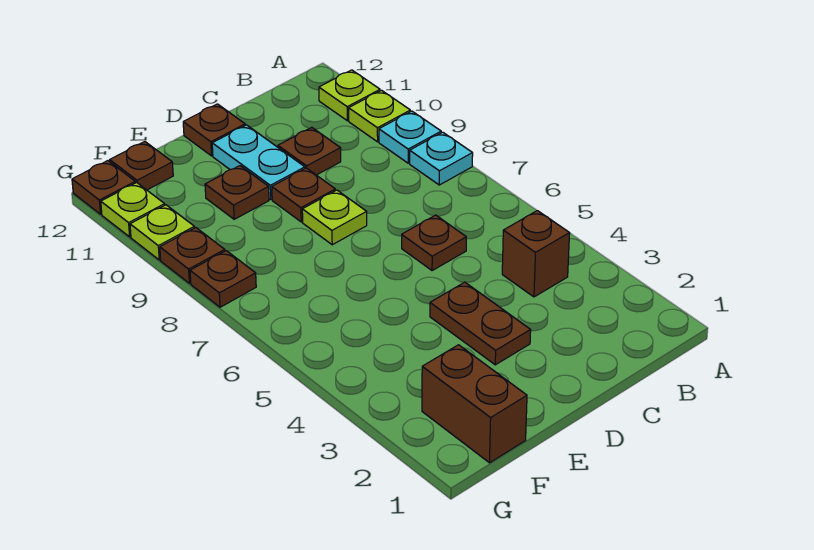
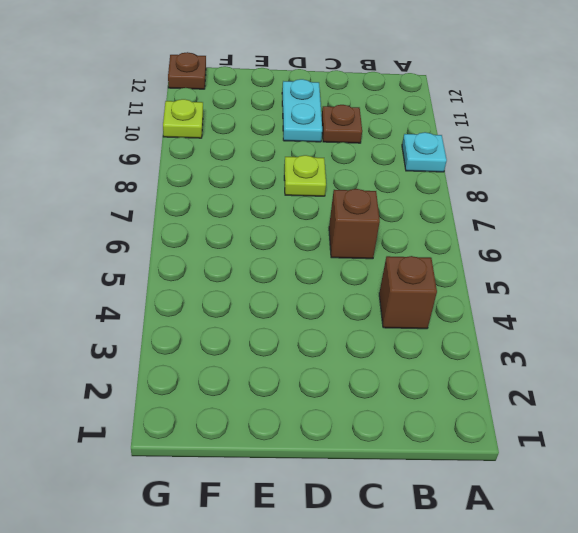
brown 1x1 brick [329,189,380,259] -> brown 1x1 plate [402,215,466,271]
none -> cyan 1x1 plate [410,132,473,185]
none -> lime 1x1 plate [349,90,410,142]
none -> lime 1x1 plate [319,70,380,121]

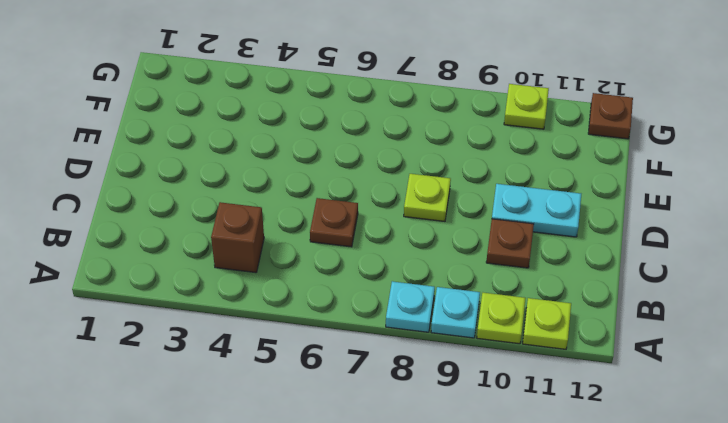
none -> brown 1x2 plate [430,282,531,365]
none -> brown 1x1 plate [272,168,335,222]
none -> brown 1x1 plate [183,104,245,156]

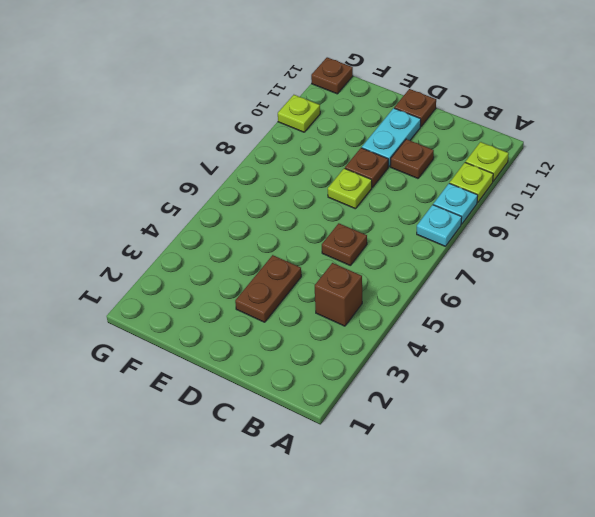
none -> brown 1x1 plate [205,166,269,219]
none -> brown 1x2 brick [422,345,527,463]
none -> brown 1x1 plate [110,142,173,190]

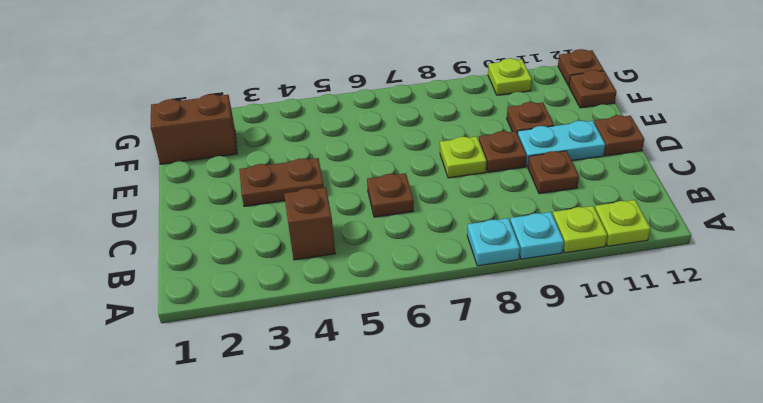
none -> brown 1x1 plate [190,251,256,307]
none -> brown 1x1 plate [160,228,225,283]
none -> lime 1x1 plate [101,183,165,237]

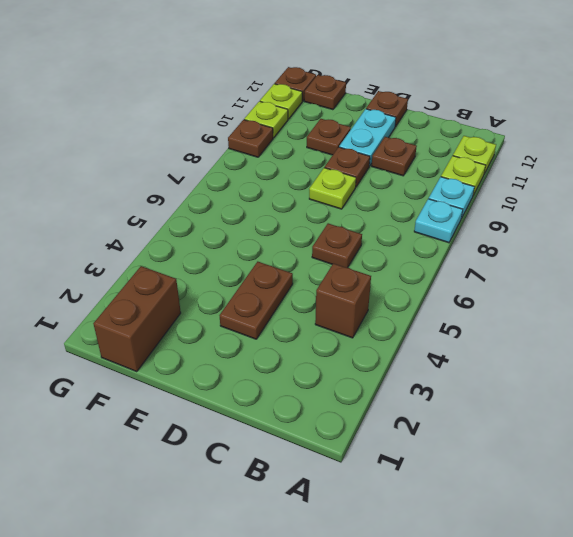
none -> brown 1x1 plate [190,251,256,307]

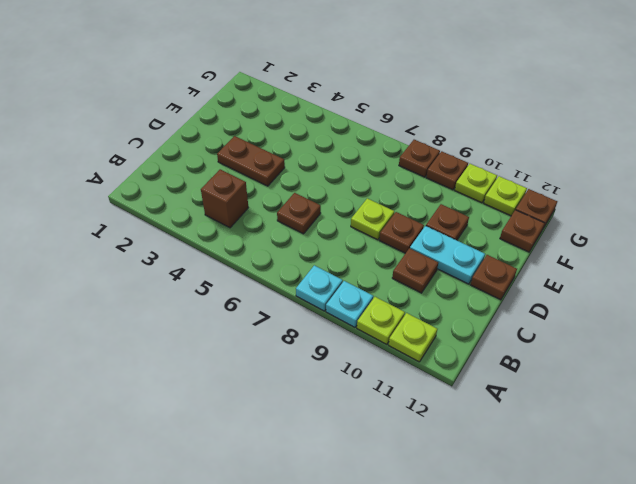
none -> brown 1x2 brick [422,345,527,463]

